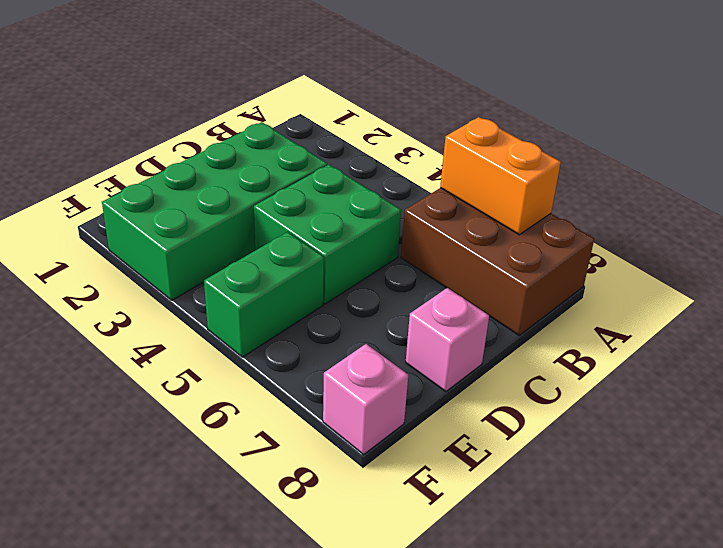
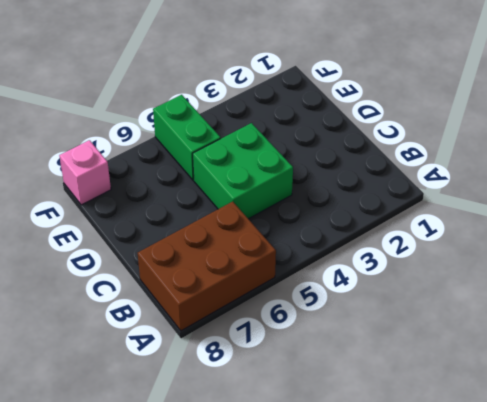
none -> green 2x4 brick [102,122,327,300]
none -> pink 1x1 brick [406,288,489,392]

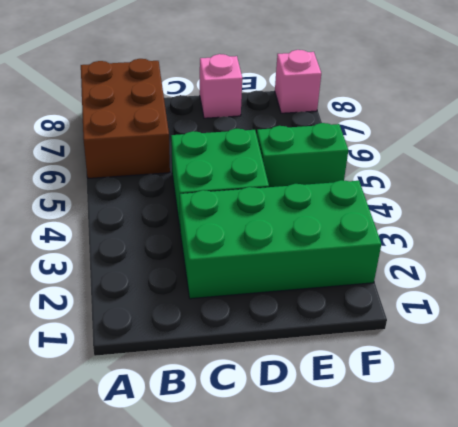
none -> orange 1x2 brick [440,117,561,235]

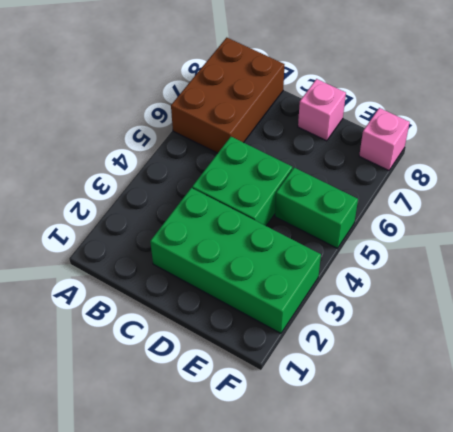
none -> orange 1x2 brick [440,117,561,235]

